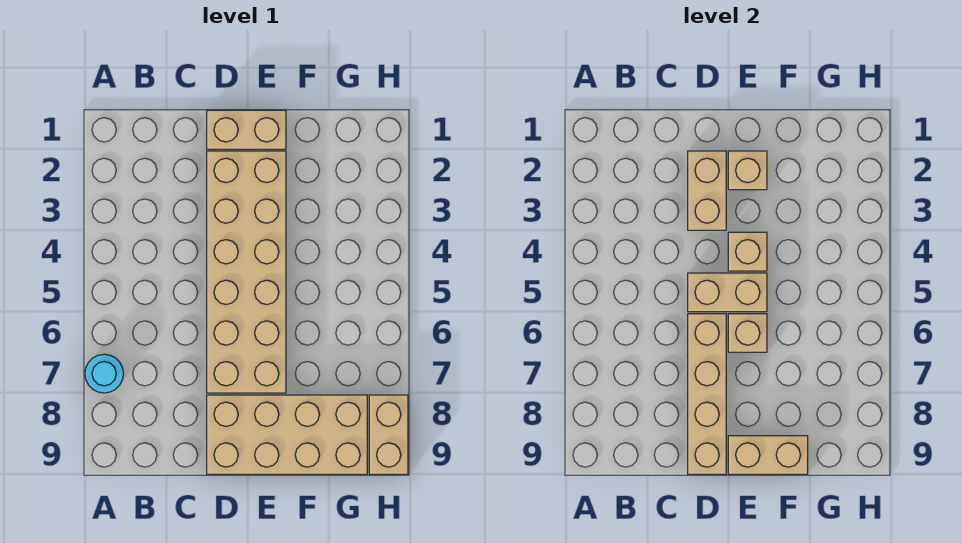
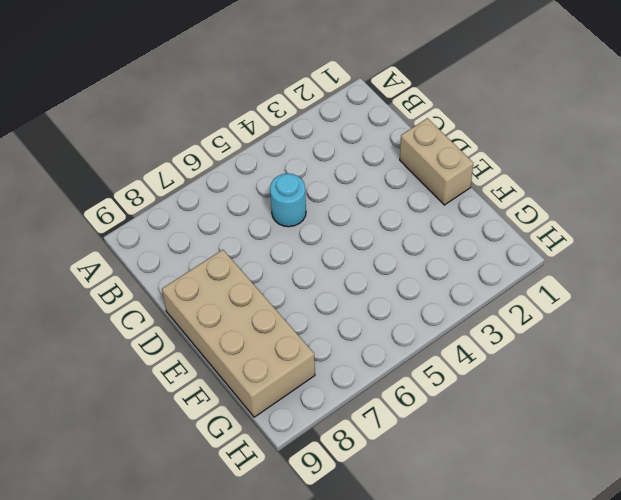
cyan 1x1 round brick [270,173,306,227] -> cyan 1x1 round brick moved to [85,354,123,393]
none -> tan 2x6 brick [207,151,286,393]
none -> tan 1x2 brick [369,395,408,474]
none -> tan 1x2 brick [688,151,726,230]

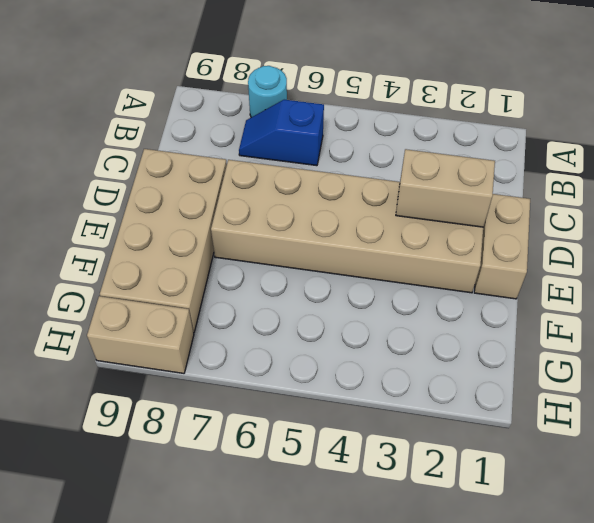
blue 1x2 slope [239,100,324,166] -> none
none -> tan 1x2 brick [688,273,767,312]
none -> tan 1x4 brick [688,314,726,474]
none -> tan 1x1 brick [728,151,767,190]

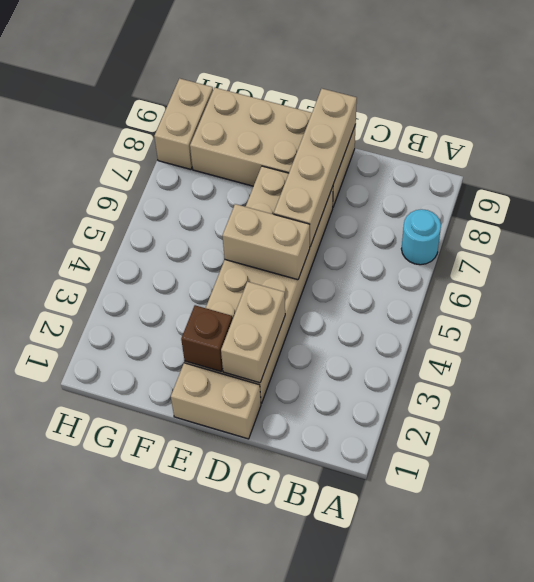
brown 1x1 brick [181,305,232,371] -> tan 1x1 brick [728,151,767,190]
none -> tan 1x1 brick [728,232,767,271]
none -> tan 1x1 brick [728,314,767,352]
none -> tan 1x2 brick [728,436,808,474]

